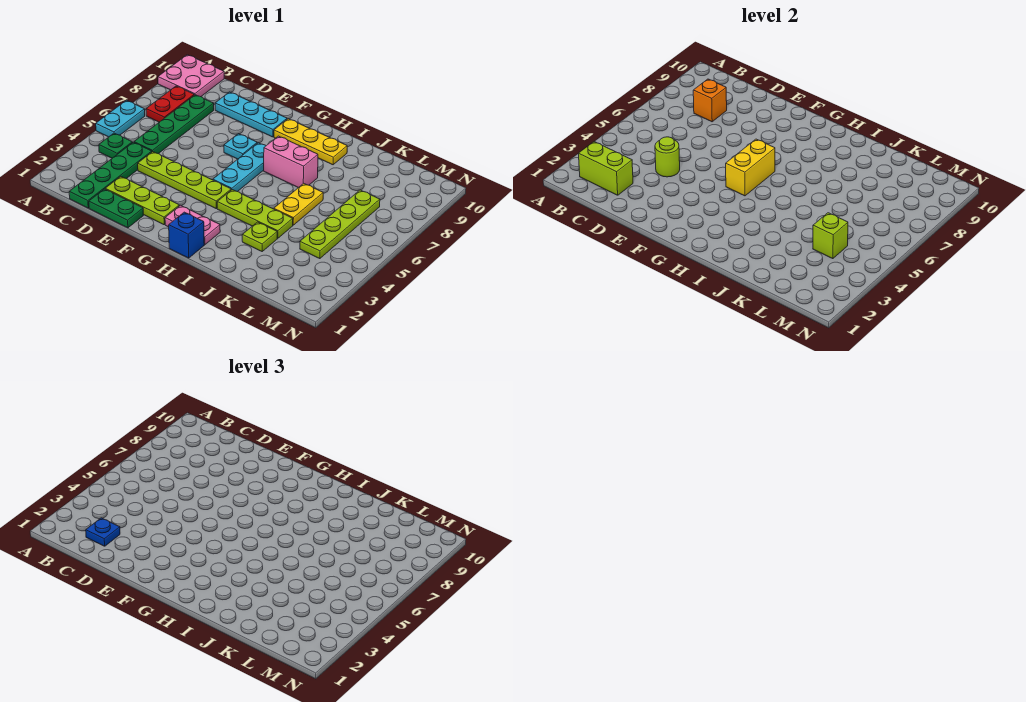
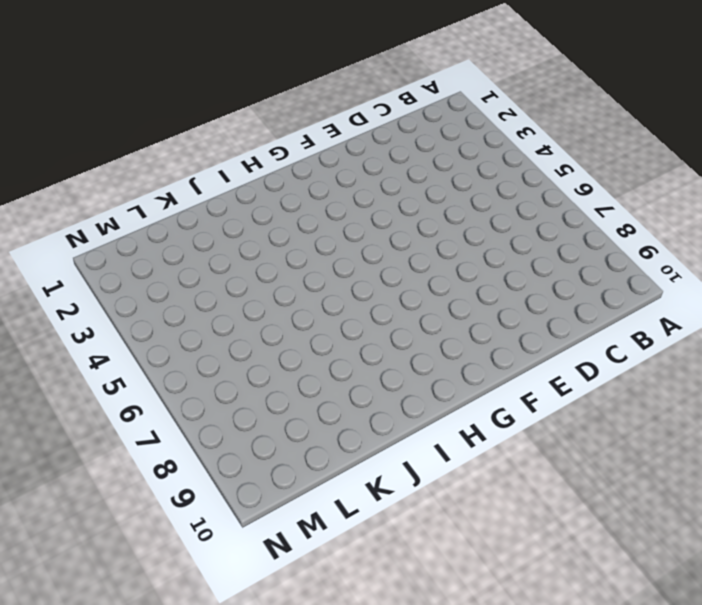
none -> cyan 1x2 plate [96,100,145,137]
none -> pink 2x2 plate [158,55,224,97]
none -> green 1x1 plate [99,133,132,158]

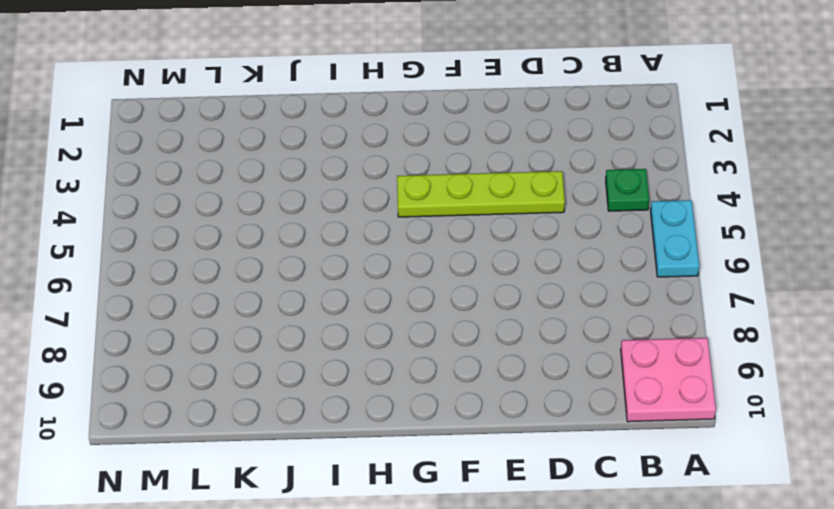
none -> red 1x2 plate [146,86,194,122]
none -> green 1x4 plate [69,142,152,208]
none -> green 1x4 plate [134,95,214,154]

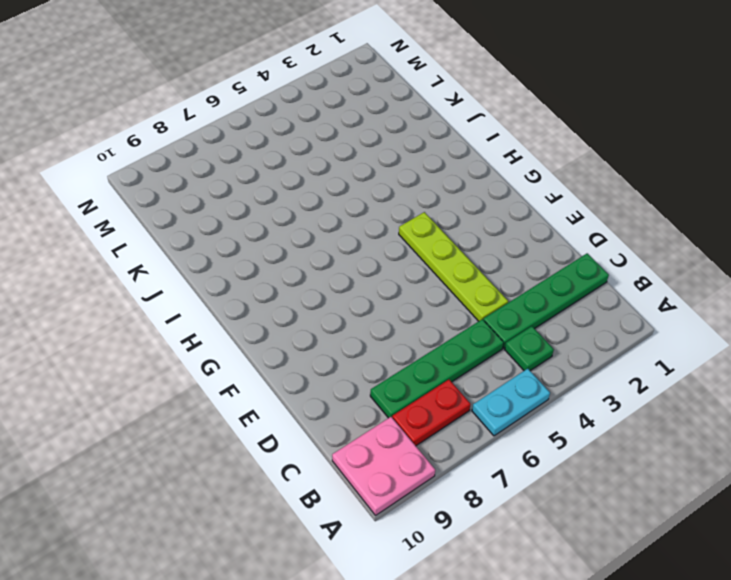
none -> green 1x2 plate [89,189,143,228]
none -> lime 1x3 plate [105,177,179,225]
none -> cyan 1x3 plate [215,92,287,137]

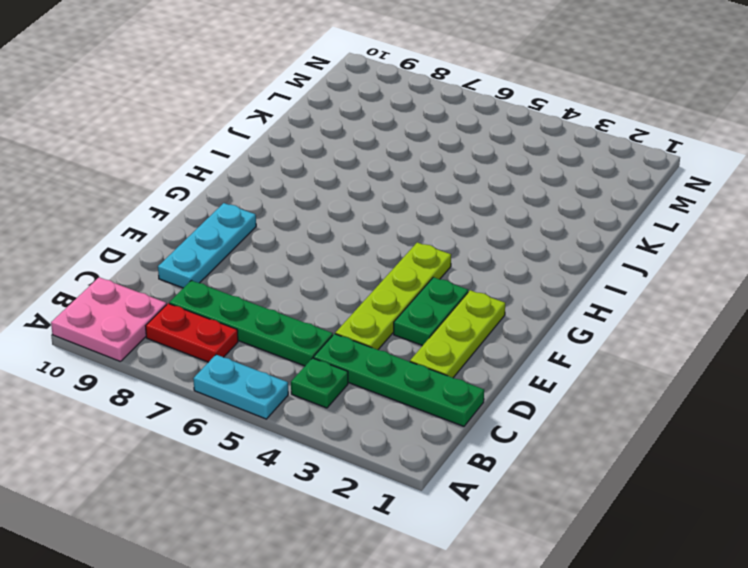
green 1x2 plate [394,277,468,346] -> green 1x2 plate moved to [89,189,143,228]
none -> cyan 1x1 plate [224,134,257,159]
none -> pink 1x2 plate [165,205,220,245]
none -> cyan 1x3 plate [213,143,266,192]

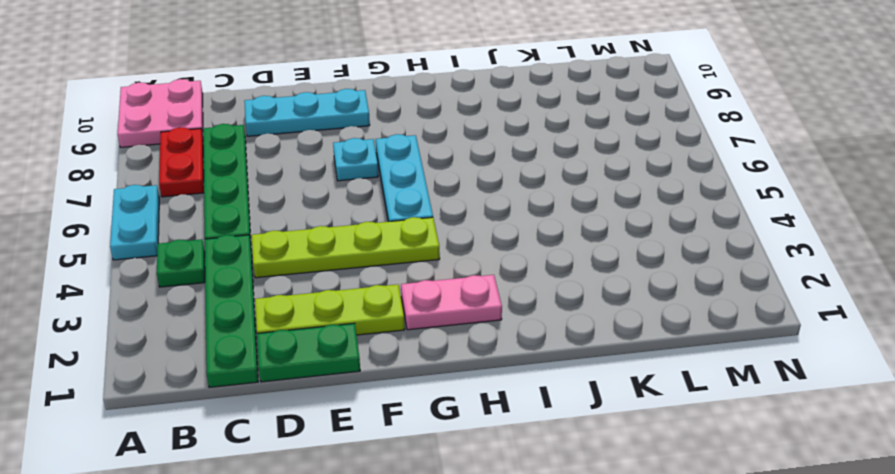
none -> yellow 1x3 plate [274,119,347,165]
none -> blue 1x1 brick [169,212,204,258]
none -> lime 1x3 plate [217,190,293,238]

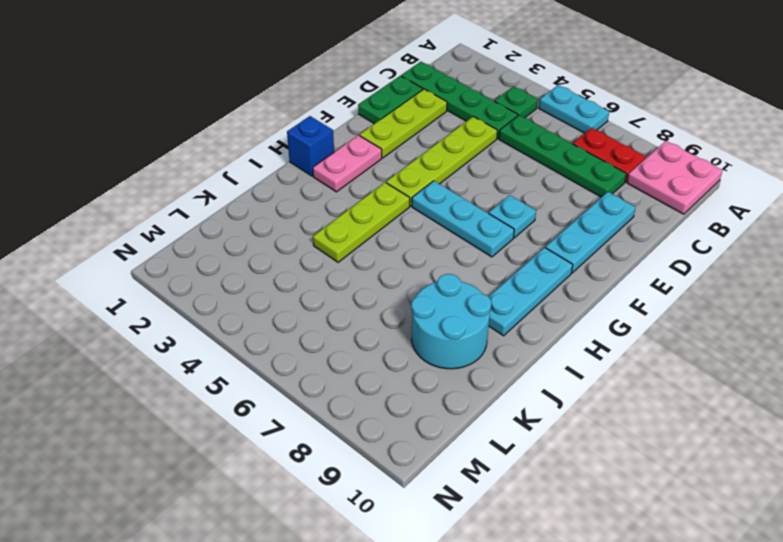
cyan 1x3 plate [489,248,573,336] -> yellow 1x3 plate [274,119,347,165]
cyan 2x2 round brick [411,274,491,369] -> none
none -> pink 1x2 brick [264,136,318,188]
none -> lime 1x1 plate [242,222,277,251]
none -> yellow 1x2 plate [274,183,323,225]

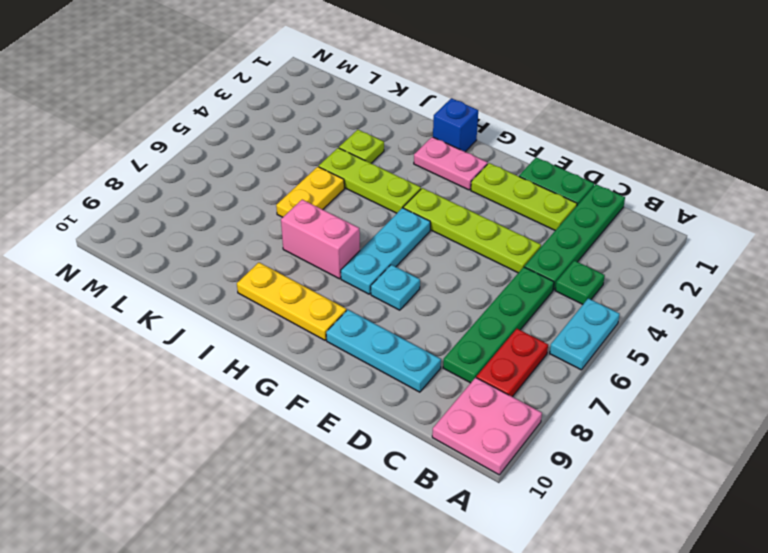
none -> lime 1x4 plate [300,190,380,259]
none -> lime 1x2 brick [578,141,633,195]
none -> orange 1x1 brick [693,79,727,122]

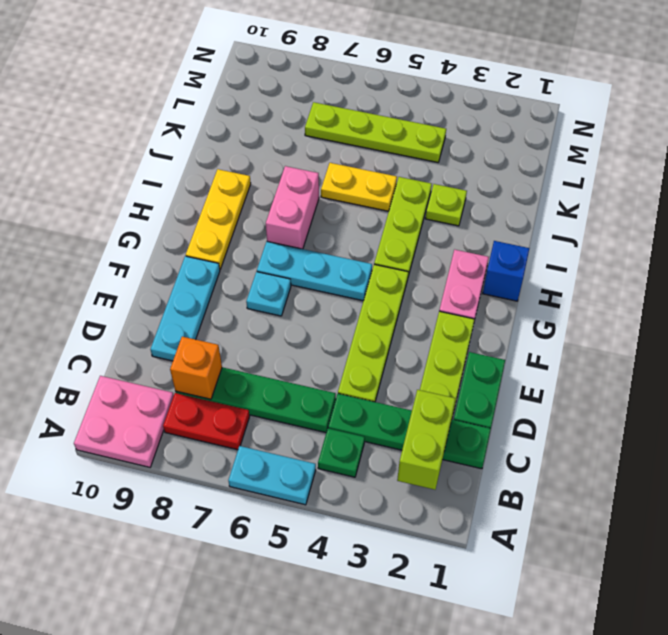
none -> lime 1x1 round brick [655,137,680,177]
none -> yellow 1x2 brick [726,139,775,196]
none -> lime 1x1 brick [813,213,848,259]

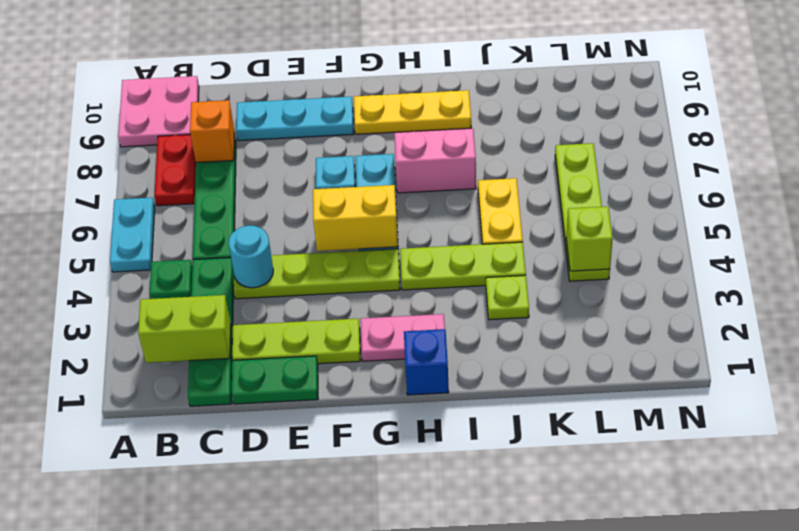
cyan 1x1 round brick [228,225,273,288] -> lime 1x1 round brick [655,137,680,177]
yellow 1x2 brick [313,185,398,251] -> yellow 1x2 brick turned to [726,139,775,196]
none -> blue 1x1 plate [86,518,120,546]

